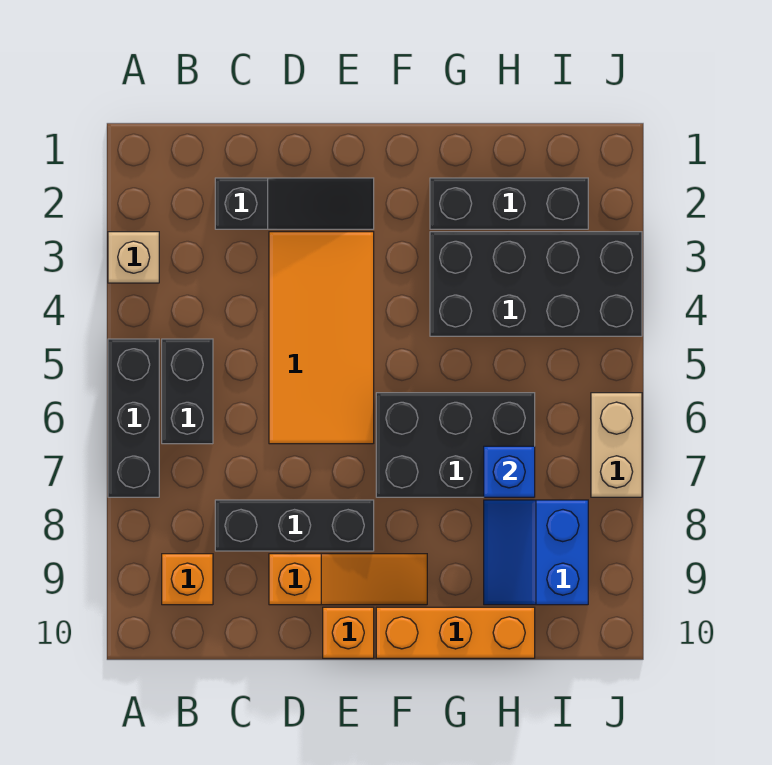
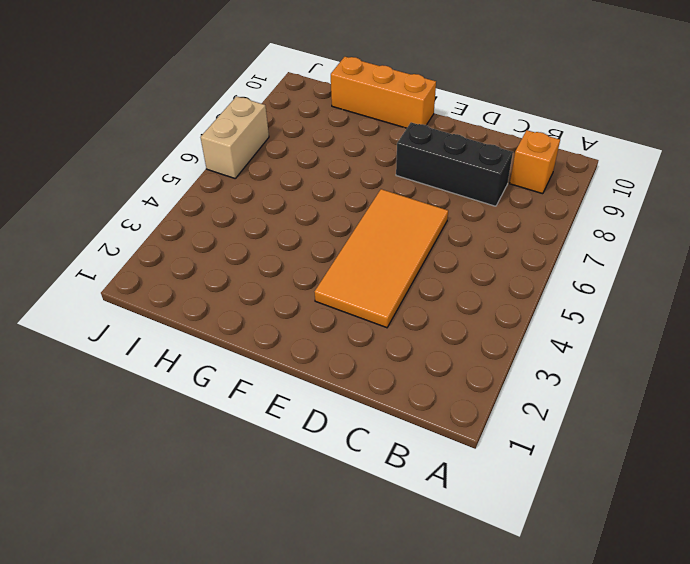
none -> tan 1x1 brick [108,232,159,283]
none -> black 1x3 brick [108,339,159,497]
none -> black 1x2 brick [162,339,213,444]

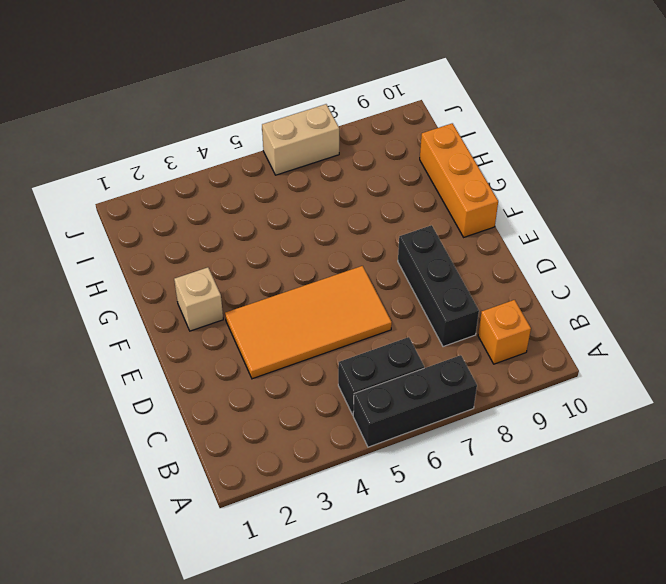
tan 1x1 brick [174,267,223,331] -> tan 1x1 brick moved to [108,232,159,283]
none -> black 1x3 slope [215,178,374,229]
none -> orange 1x3 slope [269,554,427,605]
none -> orange 1x1 brick [323,607,374,658]

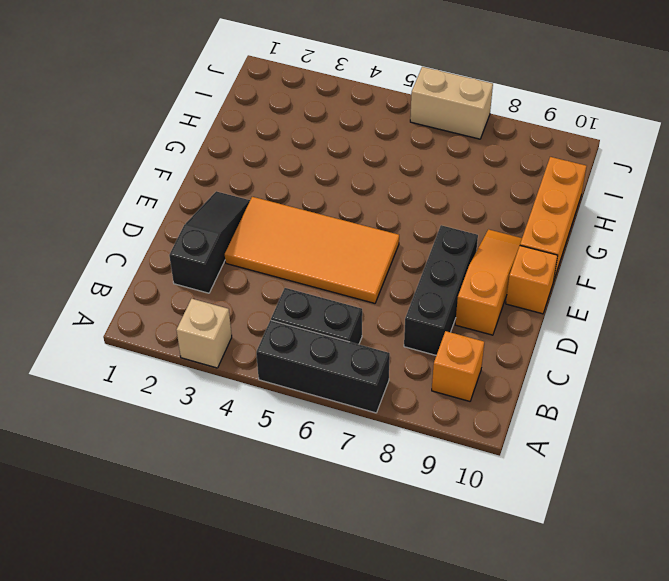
none -> black 2x3 brick [376,393,535,497]
none -> black 1x3 brick [430,178,588,229]
none -> black 2x4 brick [430,232,642,336]

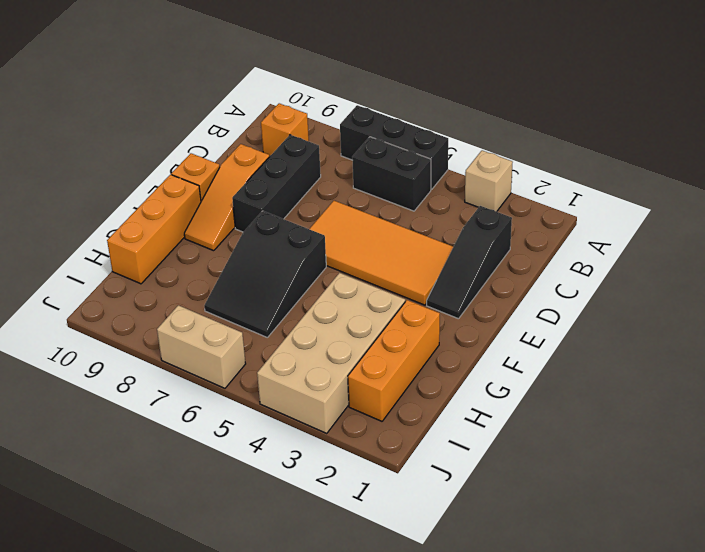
black 2x3 slope [204,211,326,338] -> black 2x3 brick [376,393,535,497]
orange 1x3 brick [348,300,440,421] -> black 1x3 brick [430,178,588,229]
tan 2x4 brick [257,273,405,433] -> black 2x4 brick [430,232,642,336]
none -> blue 2x2 slope [484,500,588,605]
none -> blue 1x1 brick [484,446,535,497]

